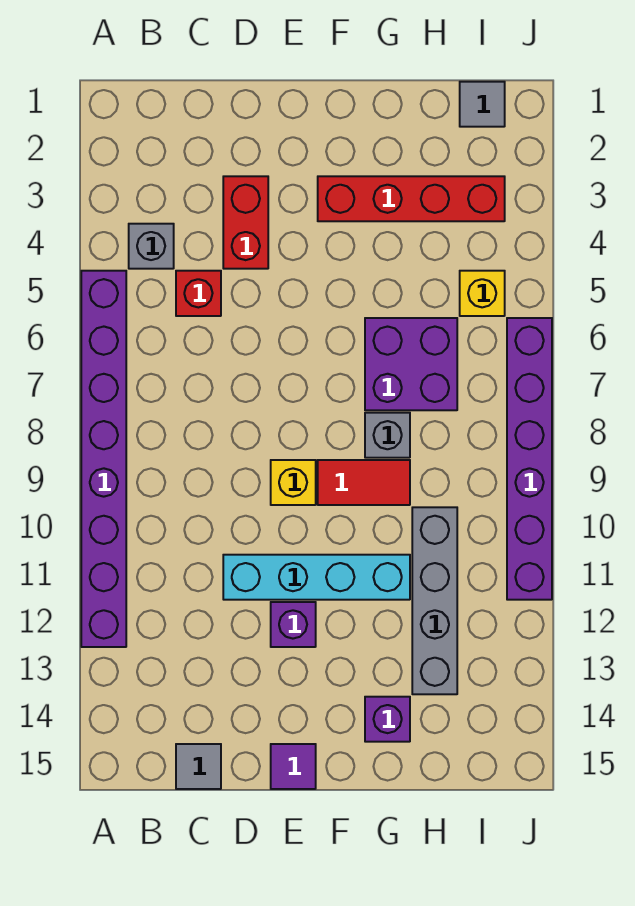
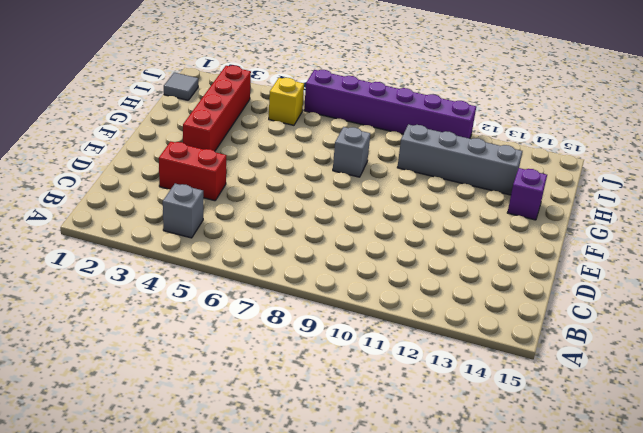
none -> purple 1x8 brick [81,271,126,647]
none -> red 1x1 brick [176,271,221,316]
none -> grey 1x1 tile [176,744,221,789]

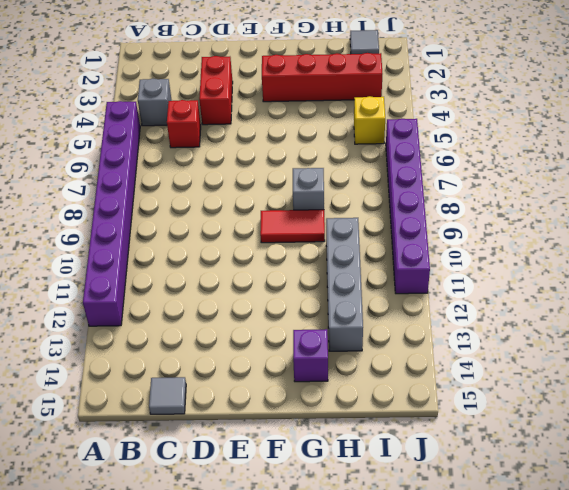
none -> cyan 1x4 brick [223,555,410,600]
none -> yellow 1x1 brick [271,460,316,505]
none -> purple 1x1 brick [271,602,316,647]

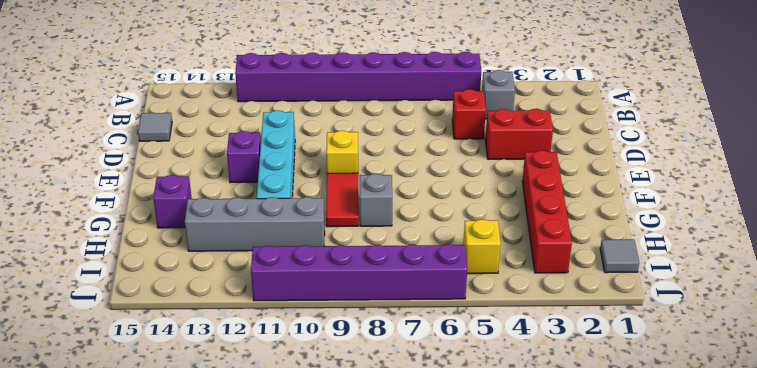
none -> purple 1x1 tile [271,744,316,789]
none -> purple 2x2 brick [365,318,457,410]

